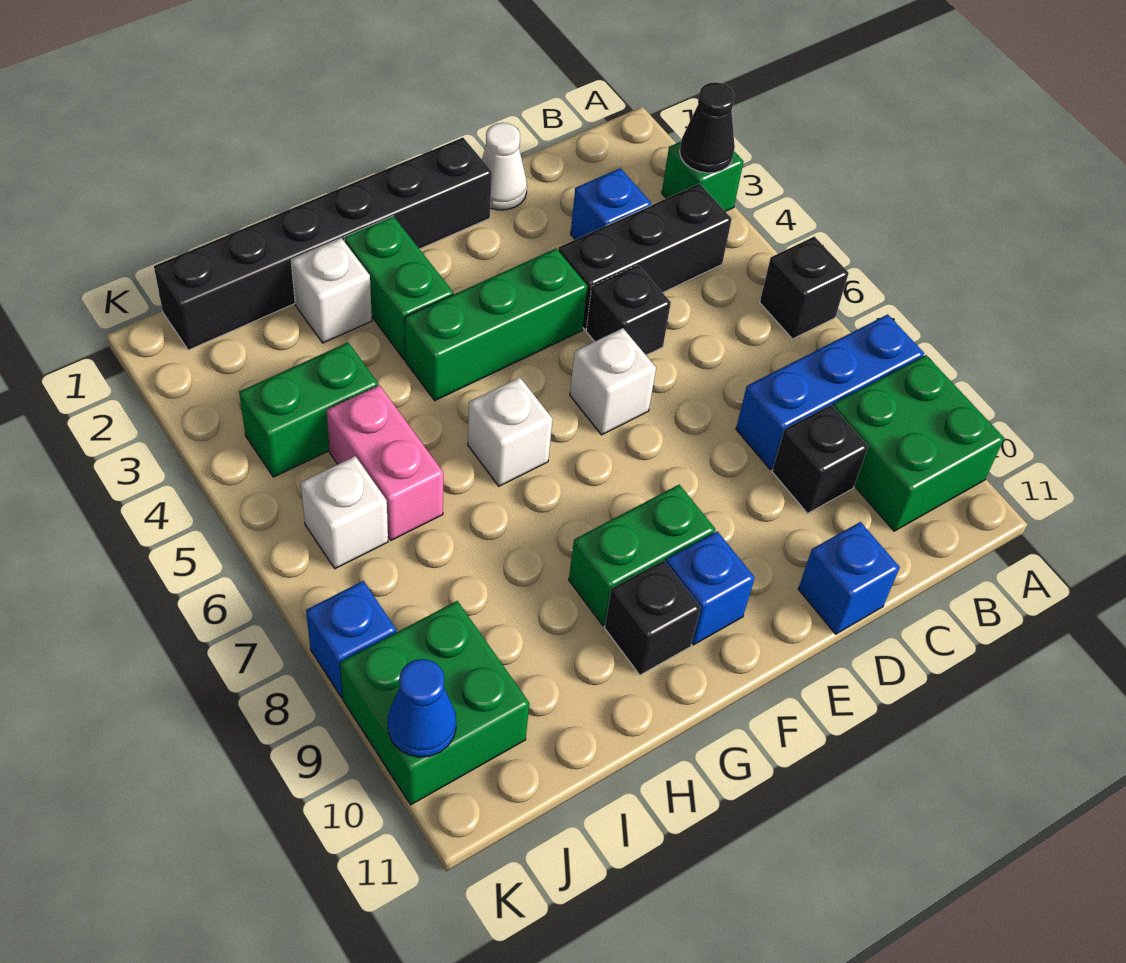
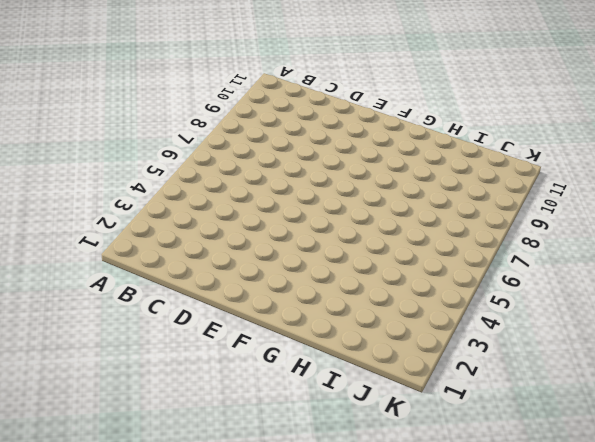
none -> green 1x1 brick [662,142,744,211]
none -> black 1x1 brick [760,237,849,339]
none -> blue 1x3 brick [736,314,924,469]

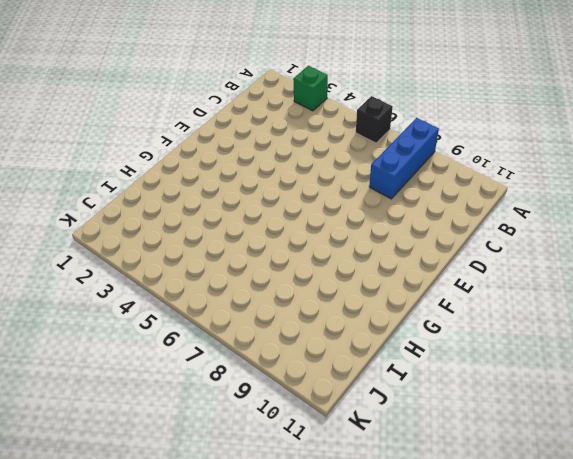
none -> green 2x2 brick [833,355,1004,531]
none -> black 1x3 brick [558,184,732,329]
none -> blue 1x1 brick [571,168,651,240]

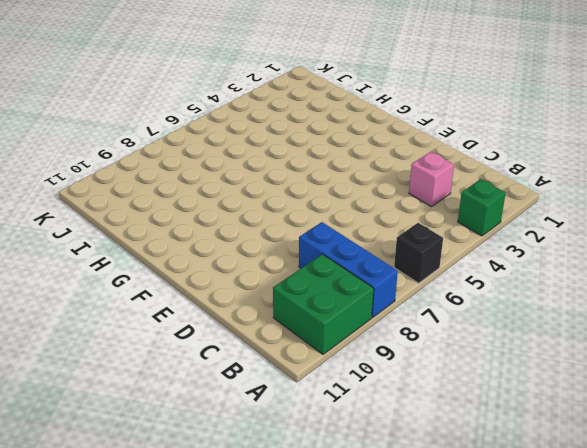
pink 1x1 brick [409,152,454,207] -> blue 1x1 brick [571,168,651,240]
none -> black 1x3 brick [558,184,732,329]
none -> black 1x1 brick [772,405,868,513]
none -> white 1x1 cone [482,123,527,210]

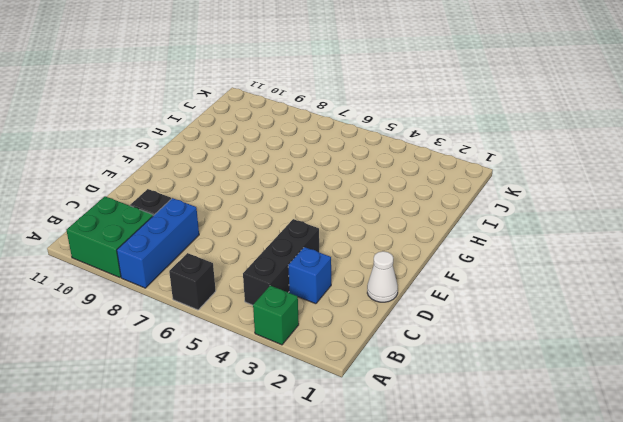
none -> black 1x1 brick [586,265,671,355]
none -> blue 1x1 brick [798,522,900,634]
none -> black 1x6 brick [154,138,492,350]

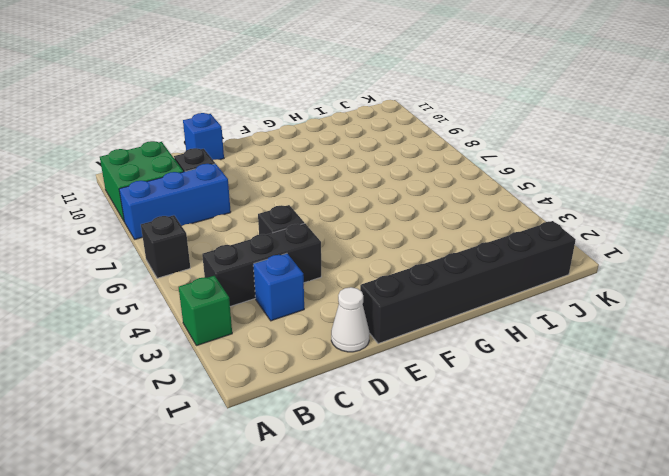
none -> green 1x3 brick [405,249,587,400]
none -> white 1x1 brick [570,328,656,435]
none -> green 1x2 brick [569,485,715,625]

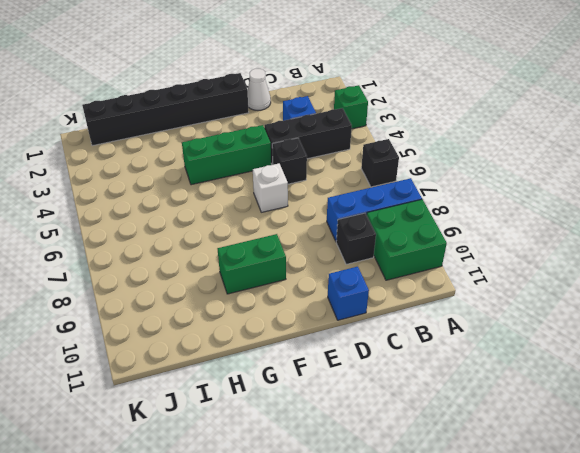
none -> blue 1x1 brick [666,531,755,645]
none -> green 1x2 brick [344,216,453,360]
none -> white 1x1 brick [468,377,552,486]

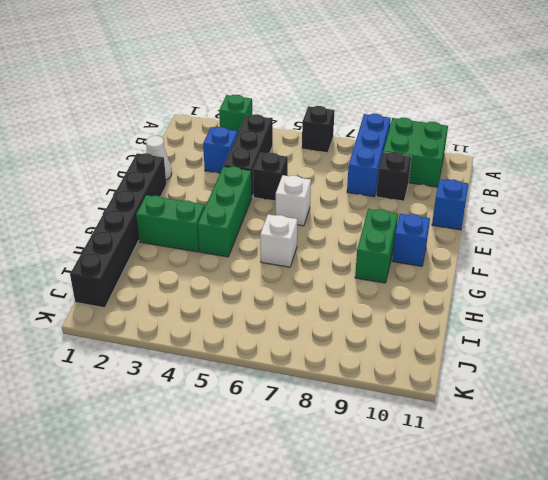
none -> black 1x1 brick [605,560,701,675]
none -> white 1x1 brick [291,238,372,343]
none -> green 1x2 brick [239,343,378,477]

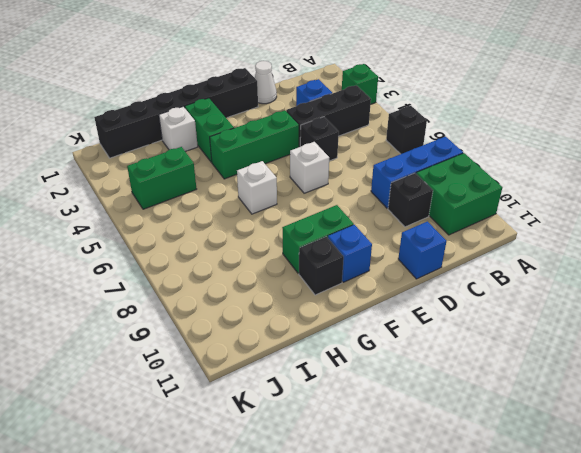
none -> pink 1x2 brick [326,385,443,540]
none -> white 1x1 brick [301,456,388,569]
none -> green 2x2 brick [340,601,529,805]

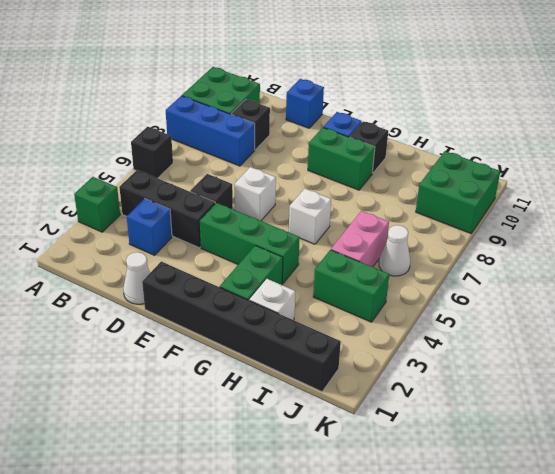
white 1x1 cone [379,225,410,276] -> white 1x1 brick [301,456,388,569]
none -> blue 1x1 brick [306,581,396,698]
none -> black 1x1 cone [680,82,735,173]
none -> blue 1x1 cone [388,659,456,757]

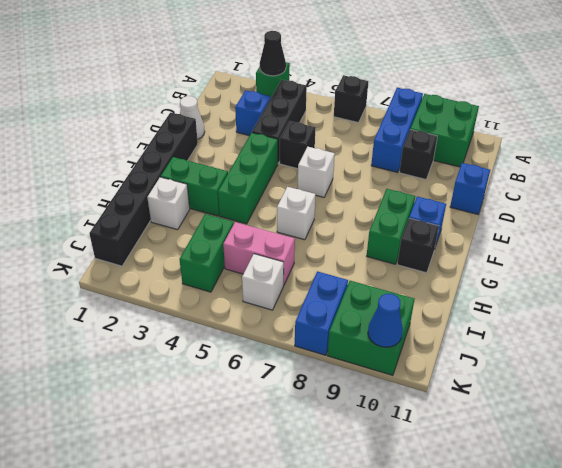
blue 1x2 brick [295,271,348,355] -> blue 1x1 brick [306,581,396,698]

